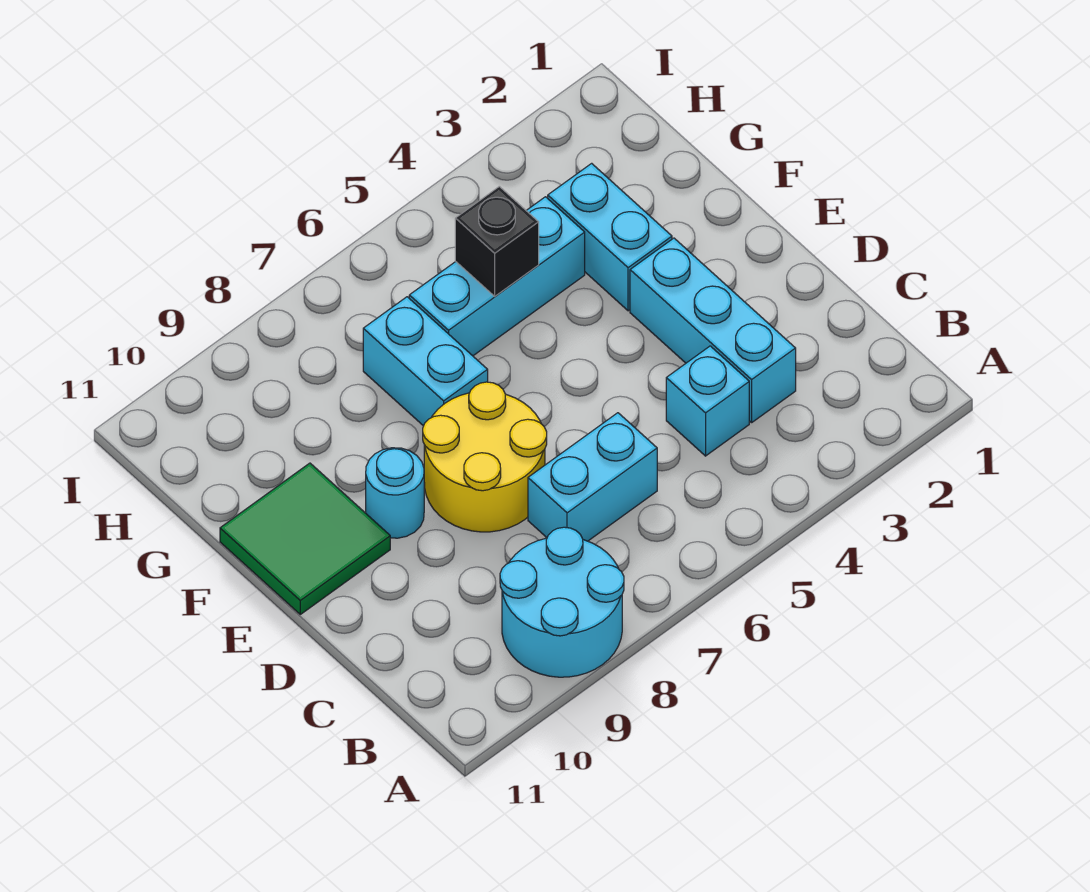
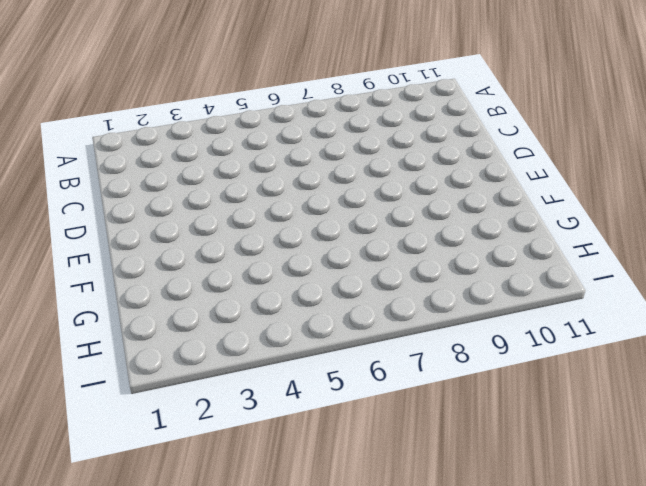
none -> cyan 2x2 round brick [500,527,624,677]
none -> cyan 1x3 brick [630,238,796,423]

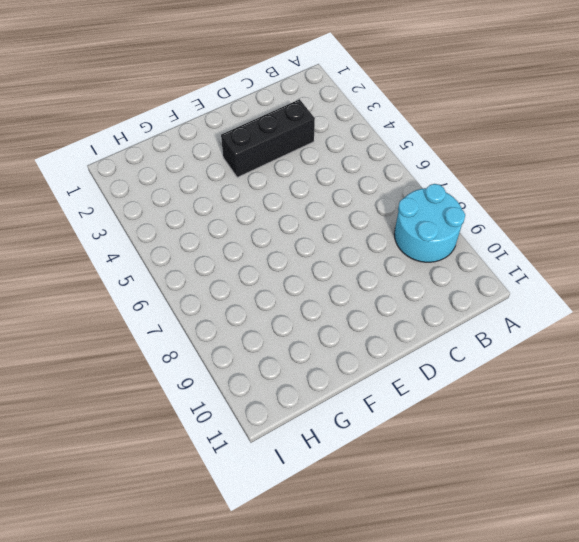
black 1x3 brick [221,99,315,177] -> cyan 1x3 brick [630,238,796,423]
none -> cyan 1x1 brick [666,346,749,456]
none -> cyan 1x2 brick [528,413,657,541]

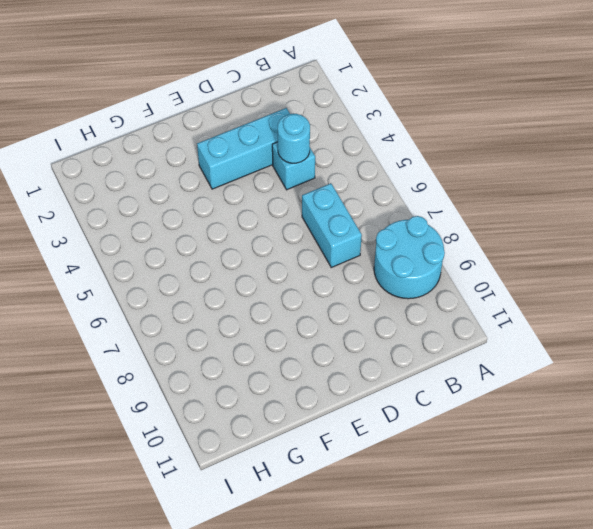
cyan 1x1 round brick [278,114,310,163] -> cyan 1x1 round brick moved to [366,448,424,538]
none -> yellow 2x2 round brick [423,382,547,532]
none -> green 2x2 tile [220,463,390,614]

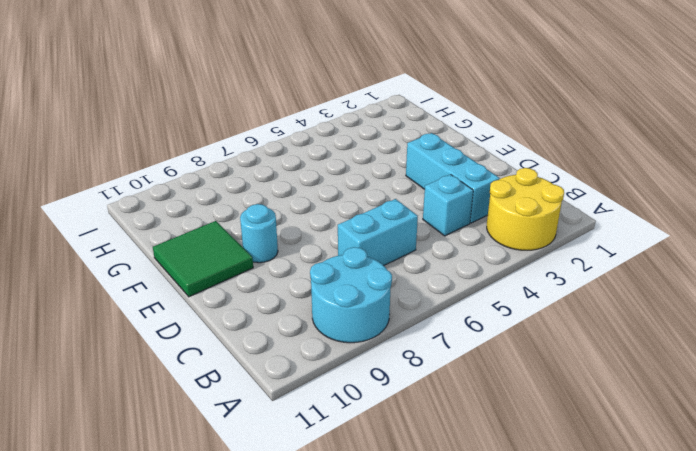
yellow 2x2 round brick [487,168,564,250] -> yellow 2x2 round brick moved to [423,382,547,532]
none -> cyan 1x2 brick [548,163,672,311]
none -> cyan 1x2 brick [363,297,488,426]

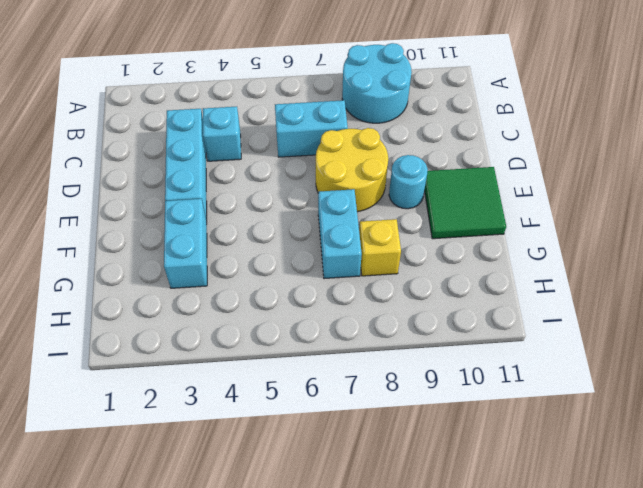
yellow 1x1 brick [359,219,401,276] -> none
none -> cyan 1x3 brick [409,197,585,356]
none -> black 1x1 brick [455,186,539,296]

